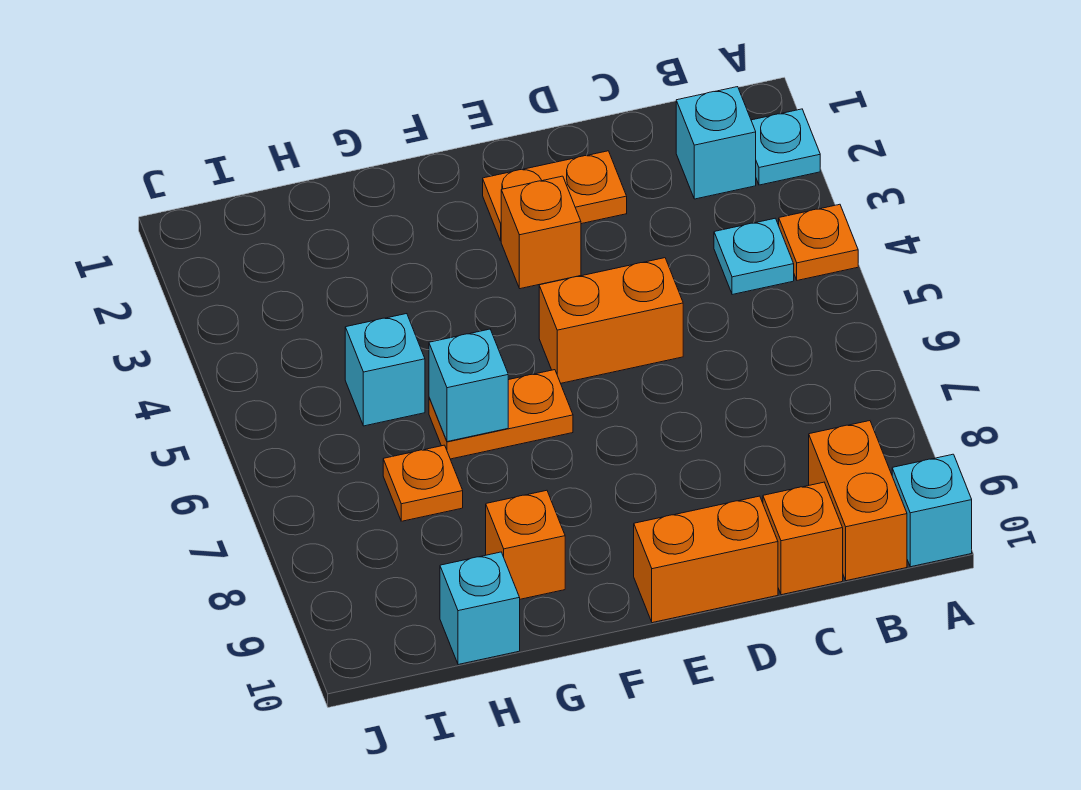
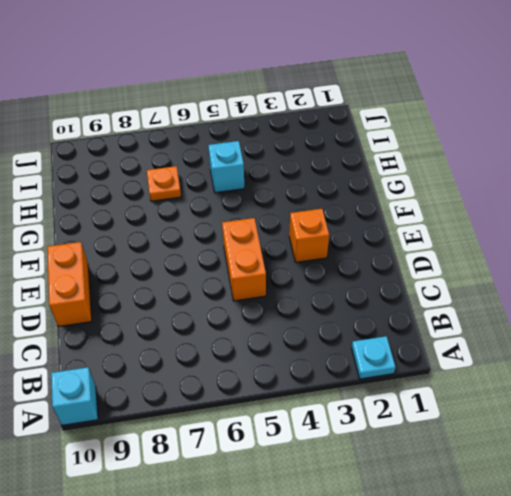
none -> orange 1x1 plate [779,204,858,280]
none -> cyan 1x1 brick [676,87,756,199]
none -> cyan 1x1 plate [714,218,794,295]

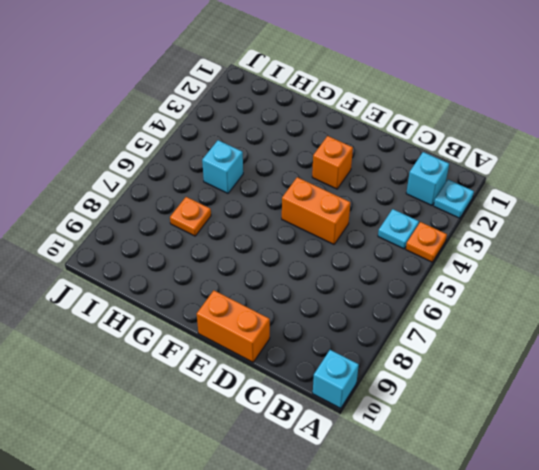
none -> orange 1x2 brick [809,421,907,581]
none -> orange 1x1 brick [763,482,843,595]
none -> orange 1x2 plate [483,151,627,241]

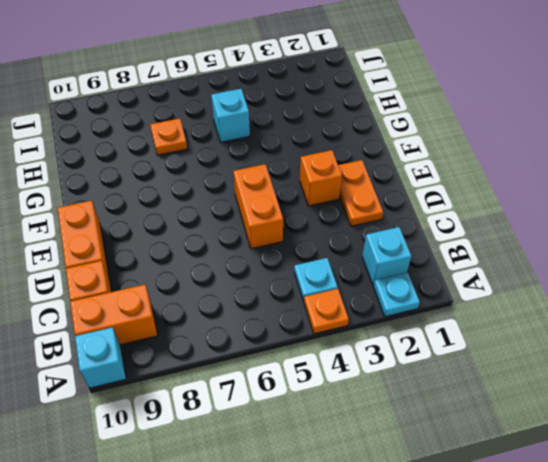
none -> orange 1x2 plate [429,370,573,459]
none -> orange 1x1 brick [486,490,565,599]
none -> cyan 1x1 brick [440,552,520,665]

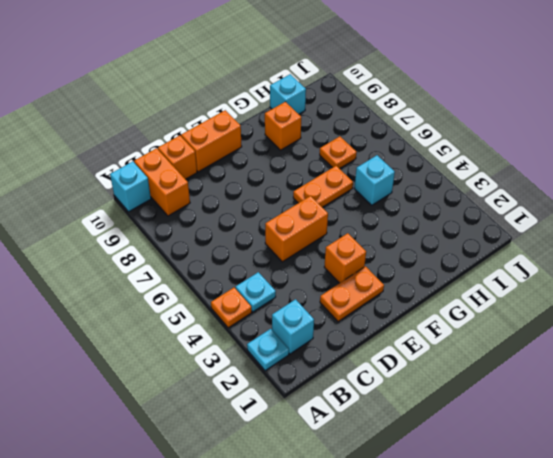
none -> cyan 1x1 brick [429,329,508,442]

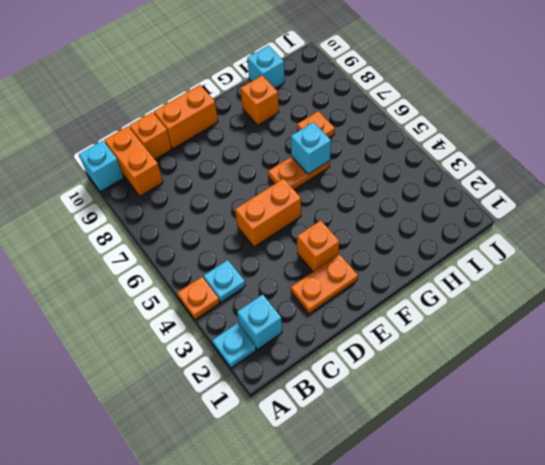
none -> cyan 1x1 brick [345,314,425,426]

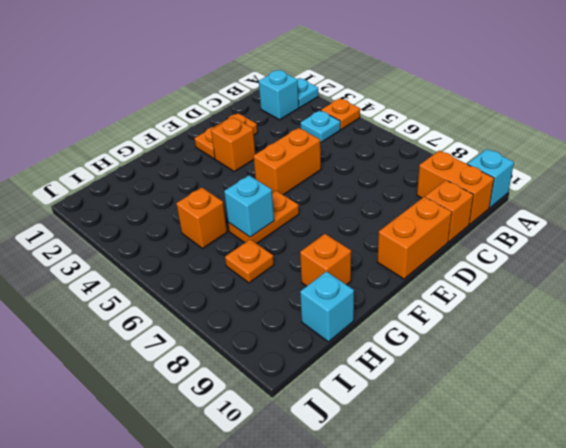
orange 1x1 brick [176,188,227,248] -> cyan 1x1 brick [345,314,425,426]

